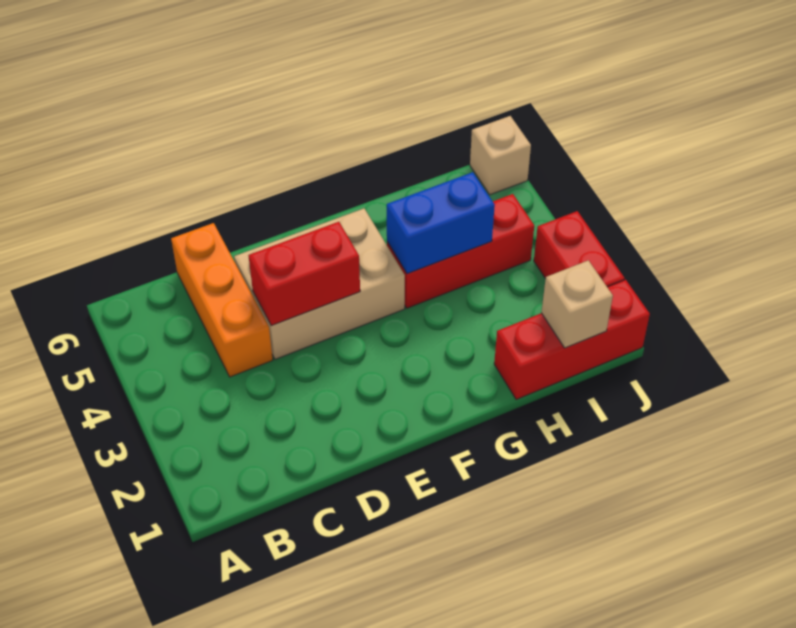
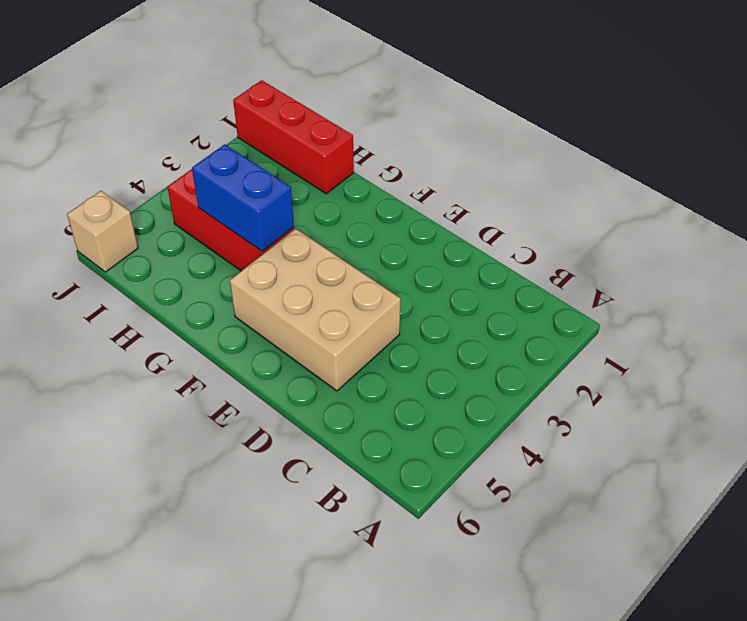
none -> orange 1x3 brick [171,223,273,377]
none -> red 1x2 brick [534,211,624,287]

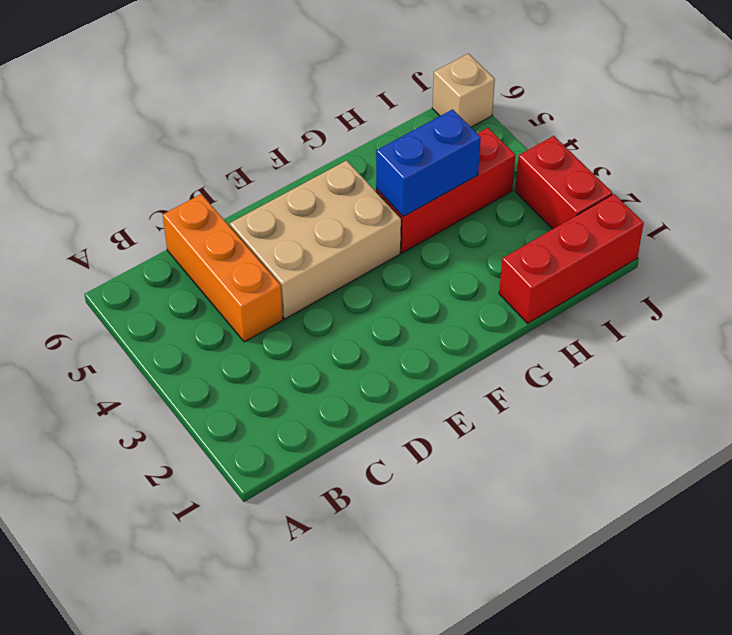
none -> red 1x2 brick [249,222,360,326]
none -> tan 1x1 brick [541,260,613,348]

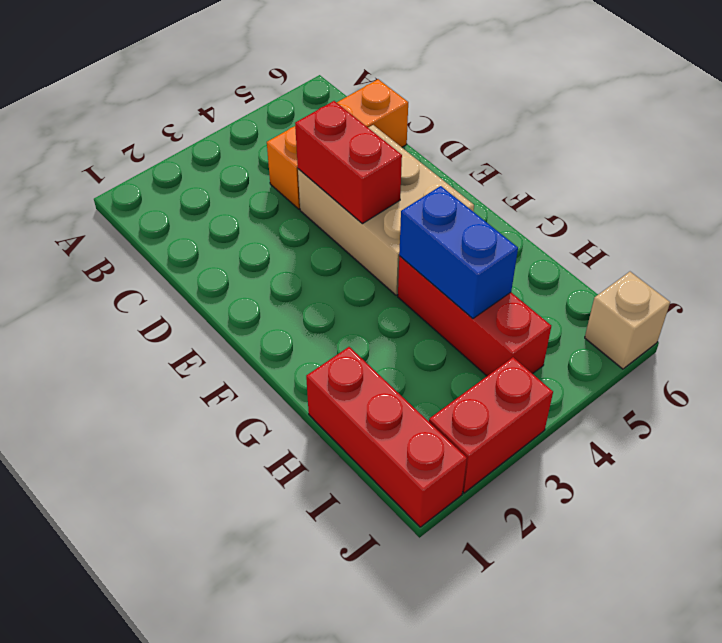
none -> tan 1x1 brick [541,260,613,348]

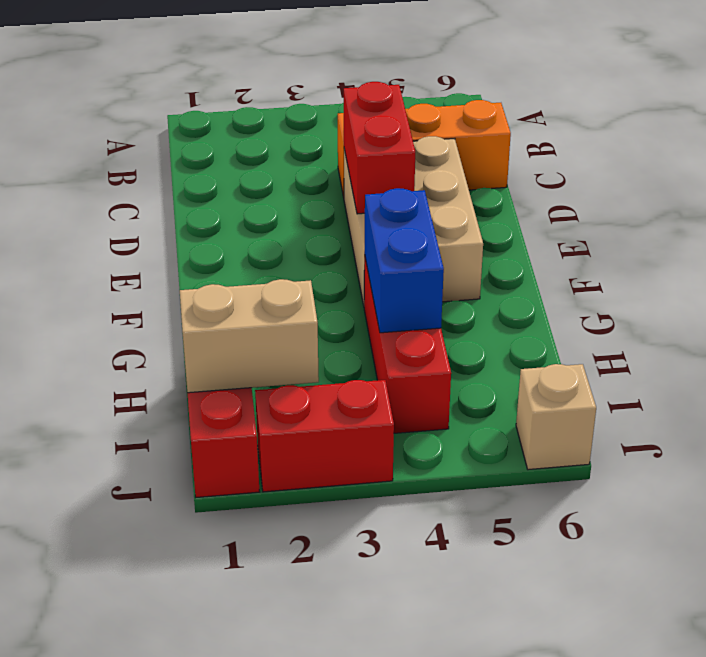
tan 1x2 brick [180,279,319,393] -> tan 1x1 brick [541,260,613,348]

